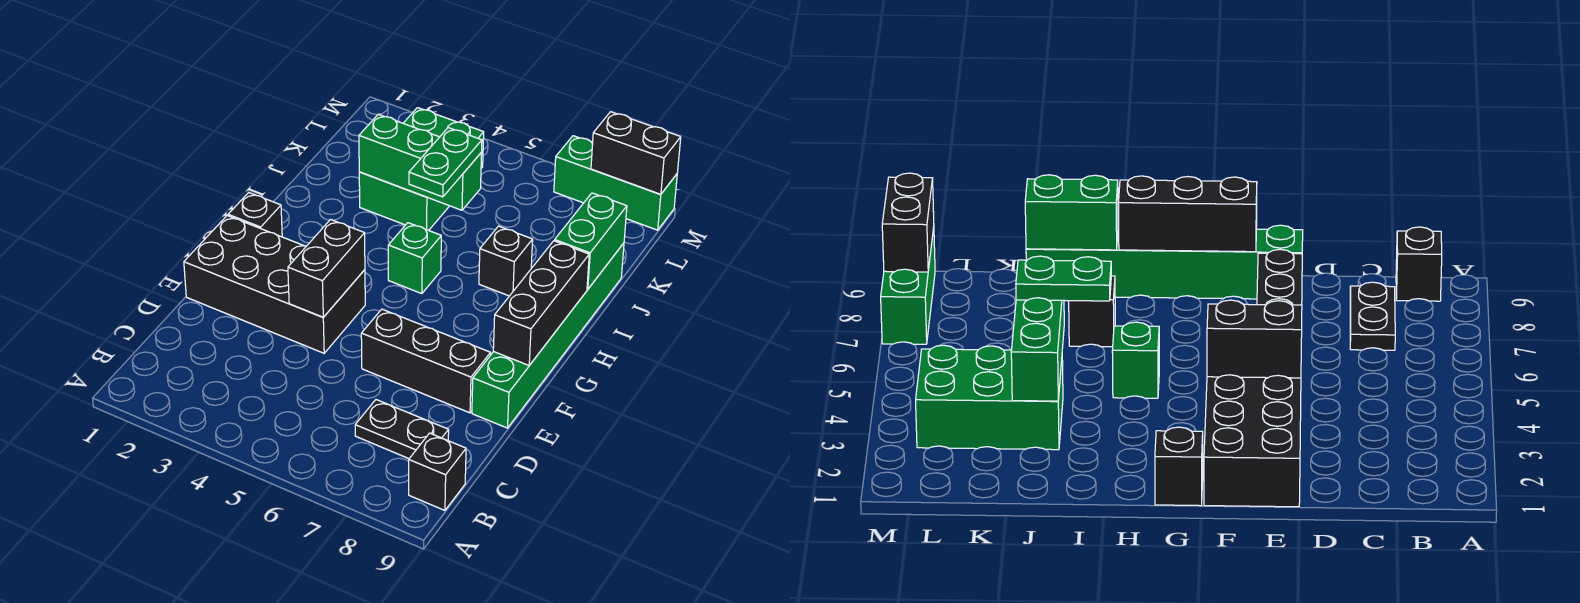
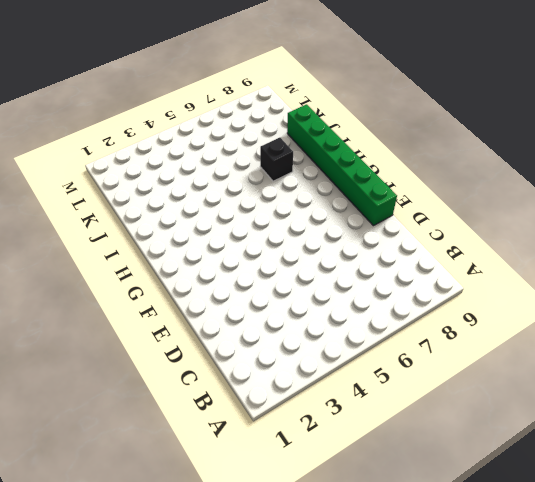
none -> black 1x1 brick [409,433,466,510]
none -> black 1x2 plate [355,400,449,458]
none -> black 2x4 brick [184,216,365,353]

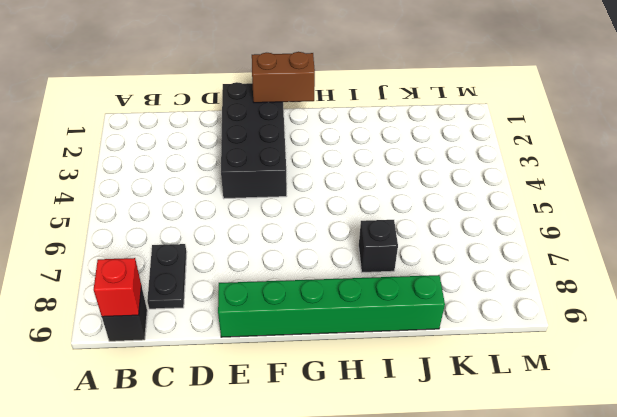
red 1x1 brick [94,258,141,317] -> none
brown 1x2 brick [252,52,315,103] -> none
none -> black 1x3 brick [361,309,491,413]
none -> black 1x1 brick [228,193,282,237]
none -> green 1x1 brick [388,223,441,294]

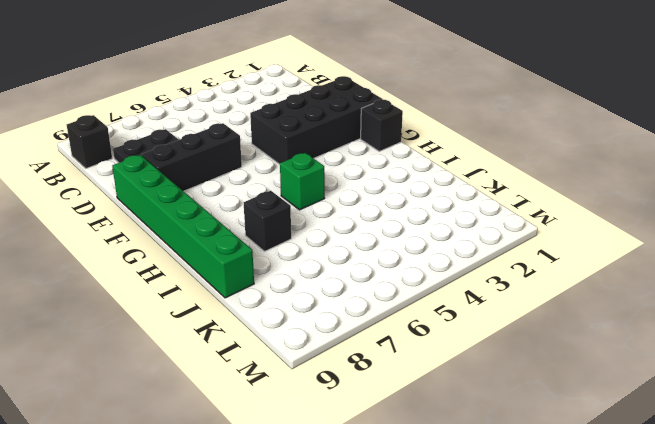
none -> green 2x3 brick [359,108,484,230]
none -> green 1x3 brick [554,136,677,230]
none -> black 1x2 brick [288,220,365,317]

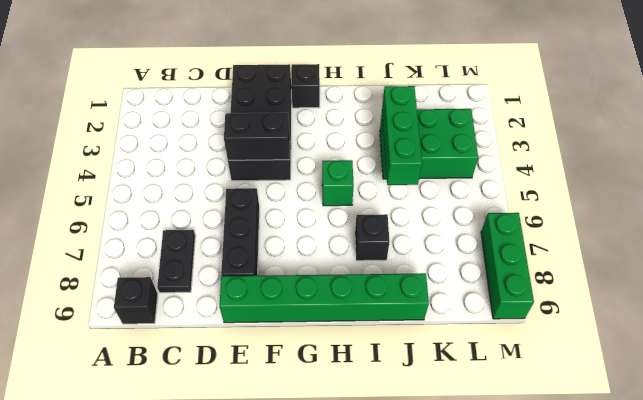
none -> black 1x3 brick [493,241,589,365]
none -> green 1x2 brick [555,193,627,289]
none -> black 1x2 brick [591,112,681,194]

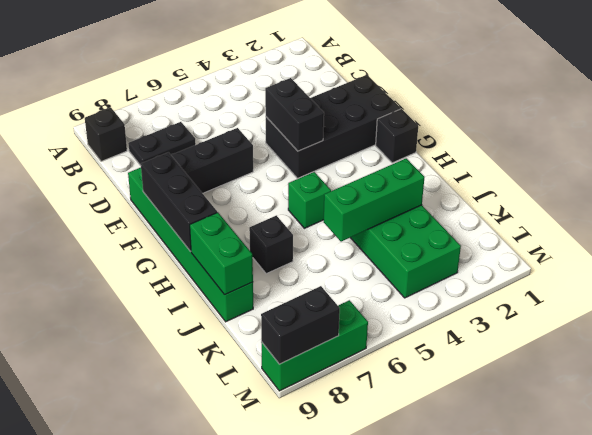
none -> green 1x2 plate [409,128,482,197]

